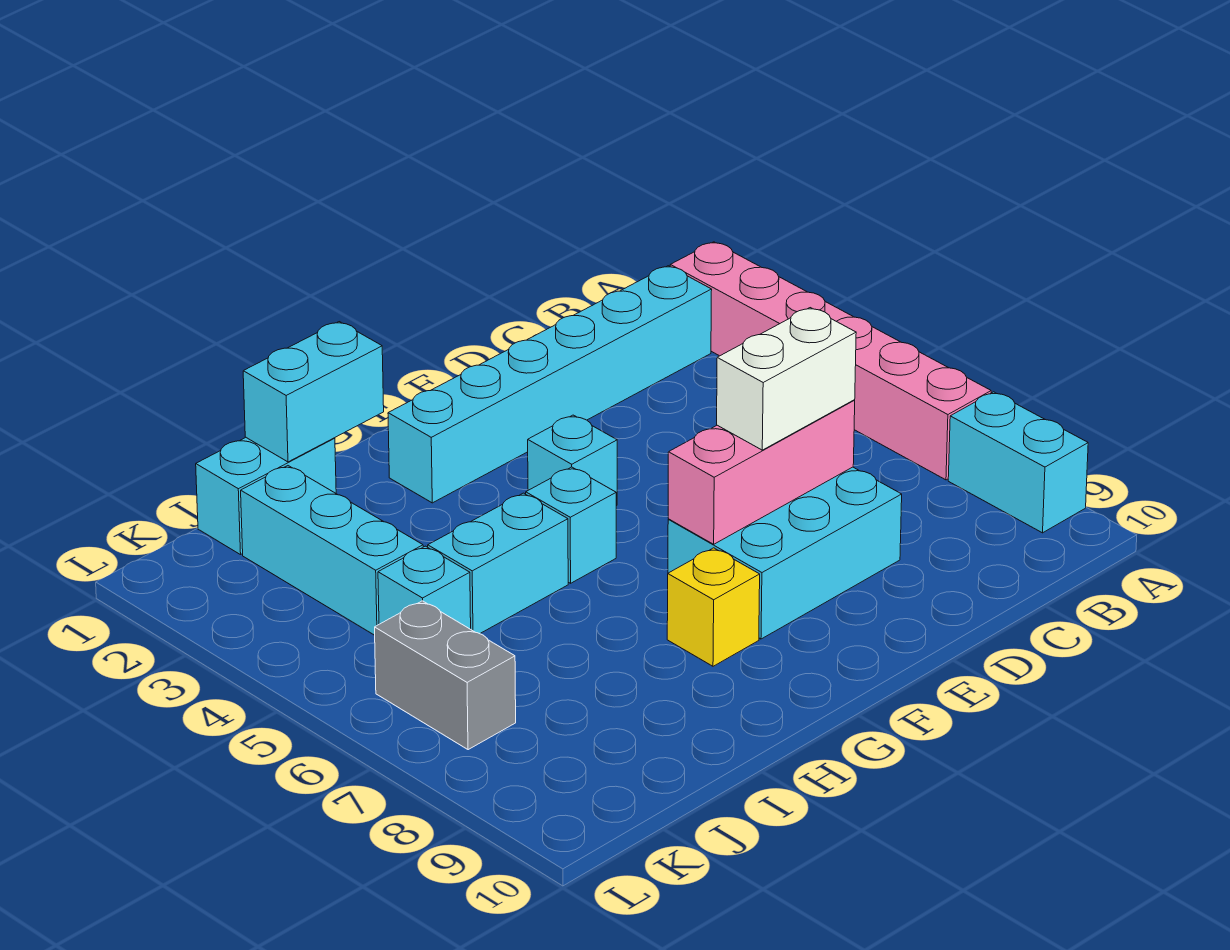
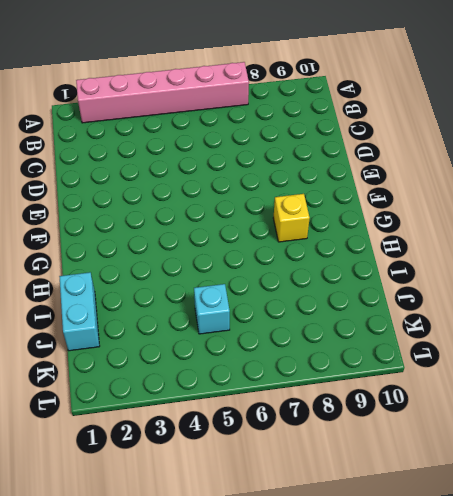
none -> cyan 1x2 brick [948,392,1088,533]
none -> cyan 1x6 brick [388,266,712,503]
none -> cyan 2x3 brick [668,467,902,639]

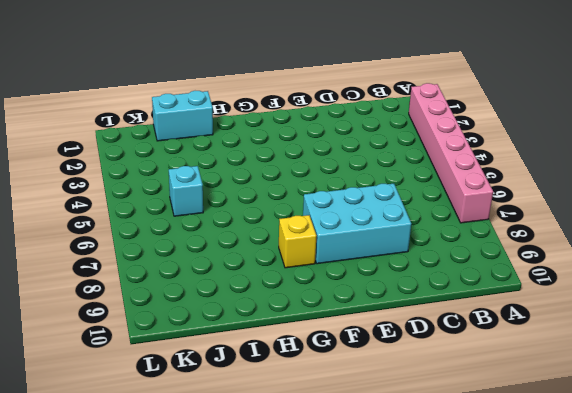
none -> cyan 1x2 brick [948,392,1088,533]
none -> cyan 1x6 brick [388,266,712,503]
none -> cyan 1x1 brick [528,415,617,506]

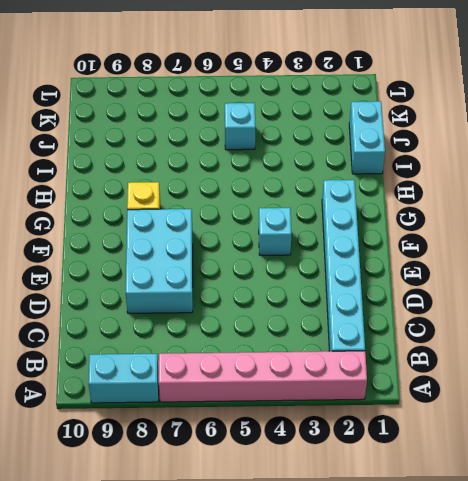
none -> cyan 1x1 brick [526,467,616,583]
none -> cyan 1x2 brick [428,493,568,634]
none -> cyan 1x3 brick [241,466,423,635]

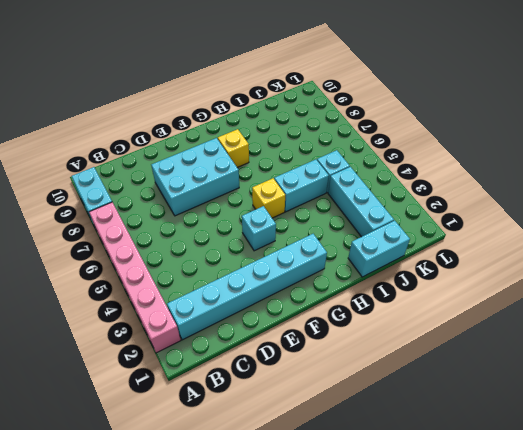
yellow 1x1 brick [252,178,285,218] -> cyan 1x1 brick [526,467,616,583]
none -> grey 1x2 brick [375,601,516,750]
none -> pink 1x3 brick [668,400,855,544]
none -> cyan 1x2 brick [243,322,384,462]

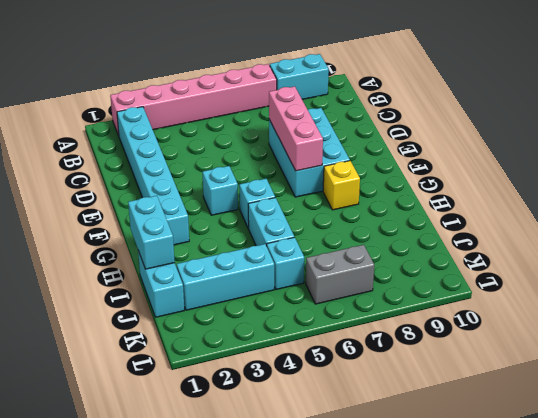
none -> white 1x2 brick [717,308,856,450]

